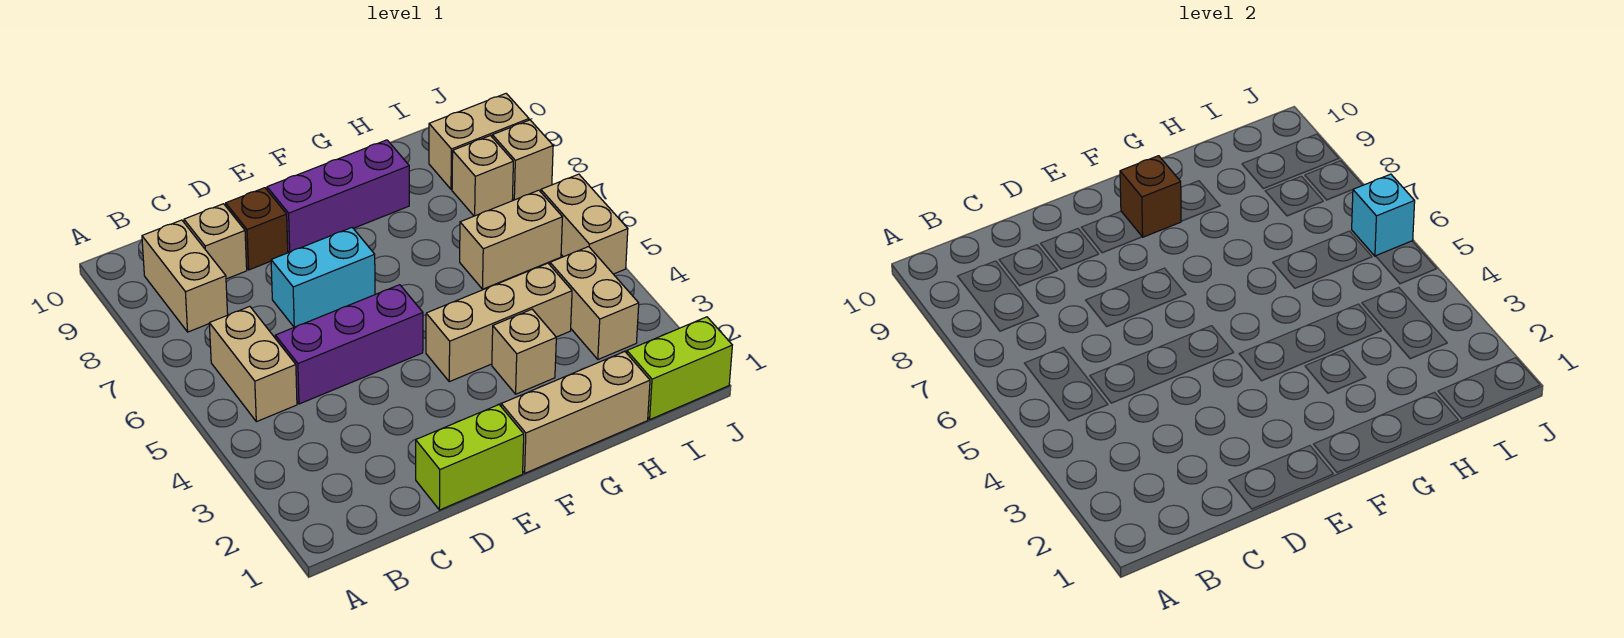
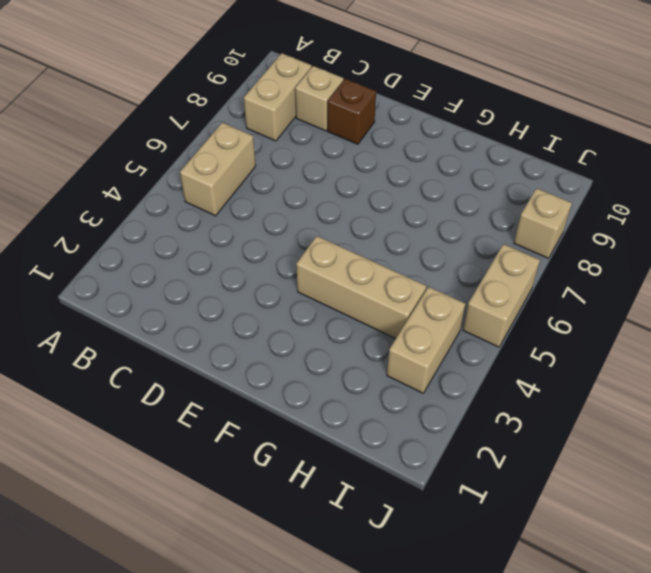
none -> purple 1x3 brick [275,285,423,404]
none -> lime 1x2 brick [416,405,524,510]
none -> cyan 1x2 brick [271,228,375,327]

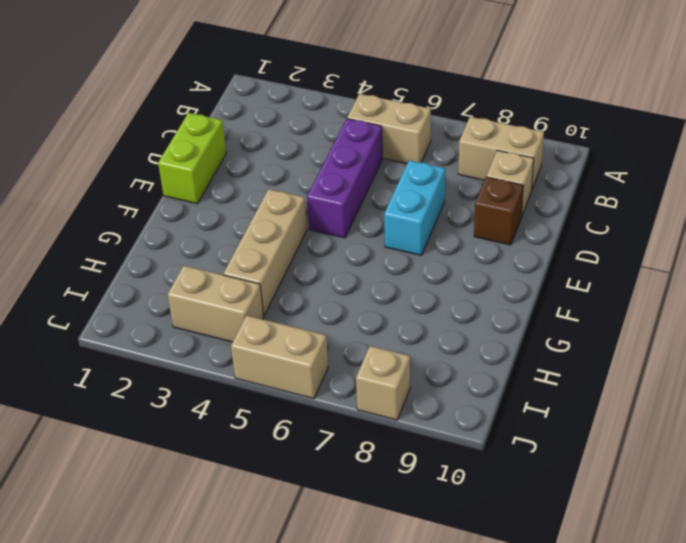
none -> purple 1x3 brick [267,140,409,252]
none -> tan 1x3 brick [501,352,650,473]
none -> tan 1x1 brick [492,309,556,394]

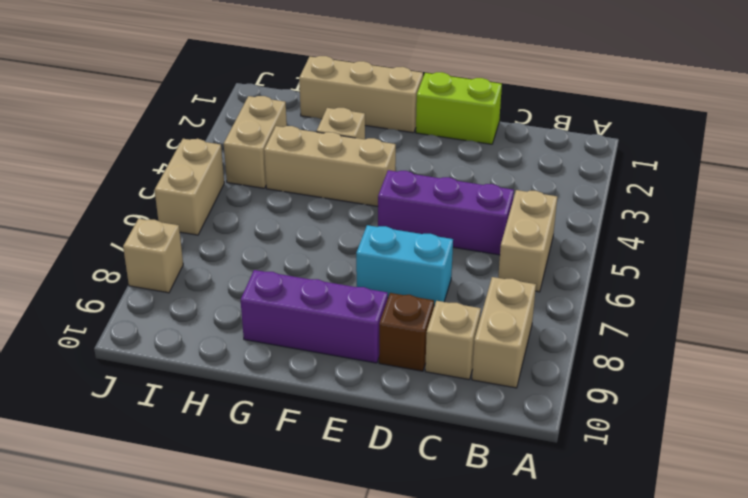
none -> tan 1x2 brick [460,190,562,289]
none -> lime 1x2 brick [627,317,732,419]
none -> tan 1x1 brick [452,136,513,216]

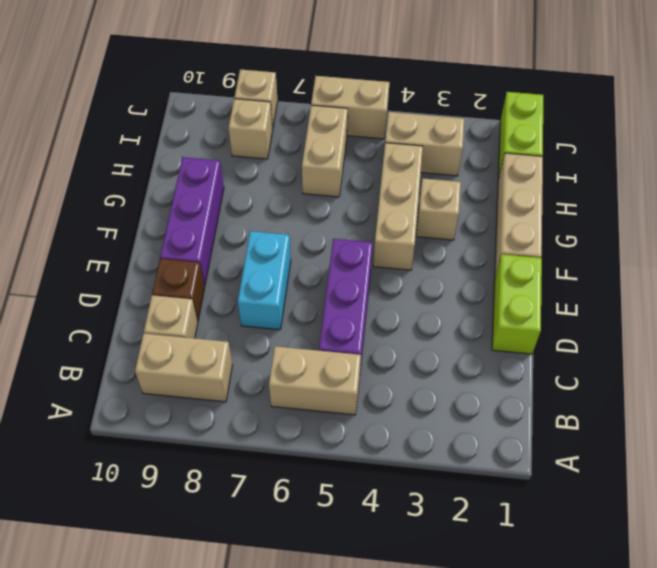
none -> tan 1x2 brick [429,94,529,189]
none -> brown 1x1 brick [1120,156,1181,237]
none -> cyan 1x1 brick [1352,174,1415,256]

